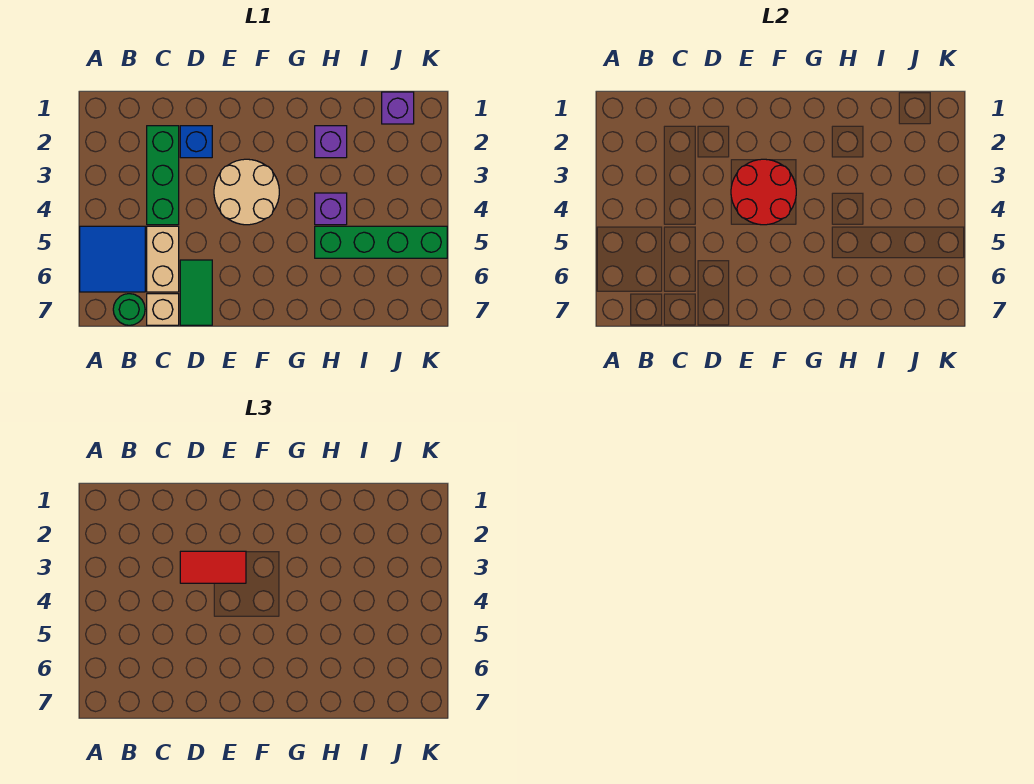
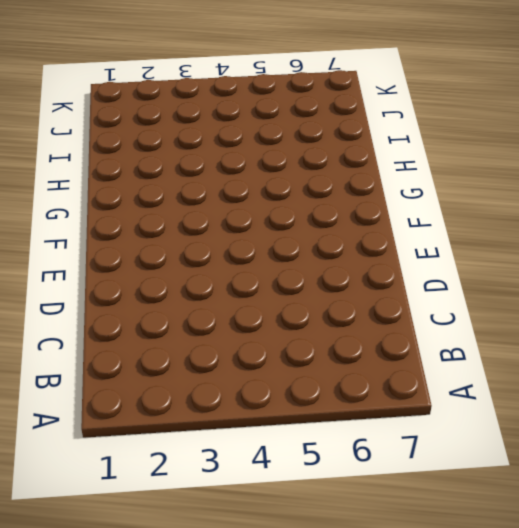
none -> blue 2x2 tile [80,226,145,292]
none -> green 1x1 round brick [113,294,145,325]
none -> green 1x3 brick [147,126,179,225]

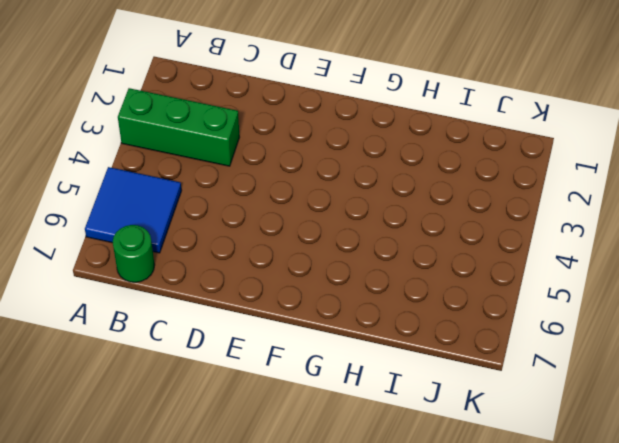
green 1x3 brick [118,88,240,166] -> green 1x3 brick turned to [147,126,179,225]
none -> tan 1x2 brick [147,226,179,292]
none -> tan 1x1 brick [147,294,179,325]
none -> blue 1x1 brick [180,126,212,158]

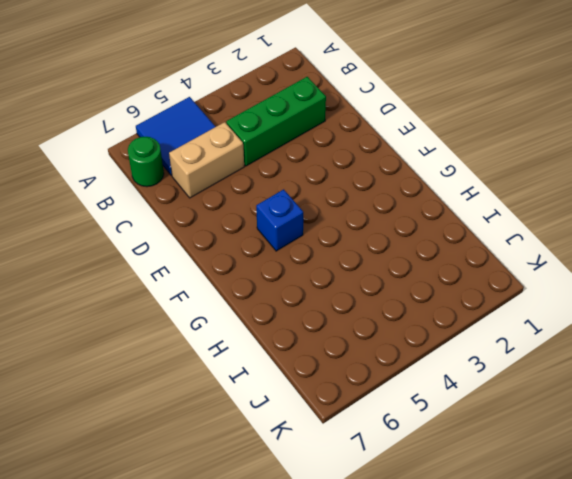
blue 1x1 brick [256,189,303,251] -> blue 1x1 brick moved to [180,126,212,158]
none -> tan 1x1 brick [147,294,179,325]
none -> green 1x2 tile [180,260,212,325]
none -> tan 2x2 round brick [214,159,279,225]

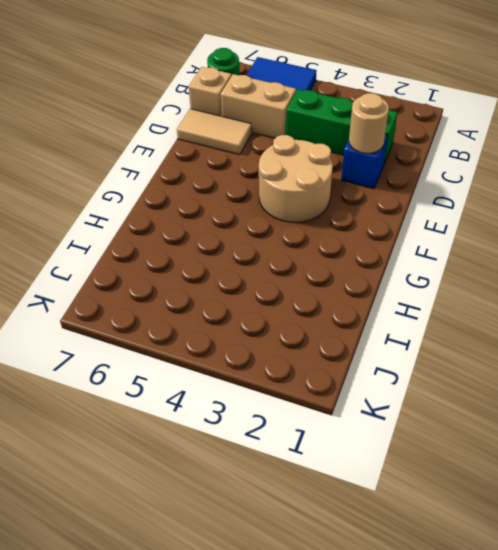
tan 1x1 round brick [349,93,389,153] -> none
tan 1x2 tile [177,109,252,155] -> green 1x2 tile [180,260,212,325]
none -> purple 1x1 brick [315,126,347,158]
none -> purple 1x1 brick [315,193,347,225]
none -> green 1x4 brick [315,226,447,258]

